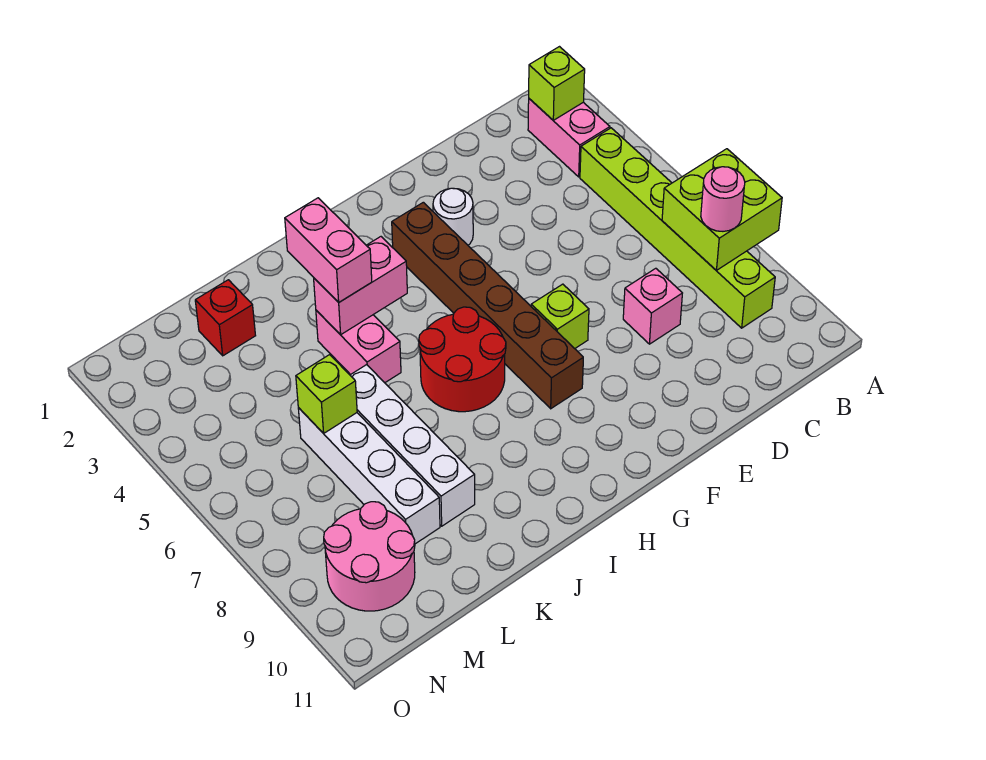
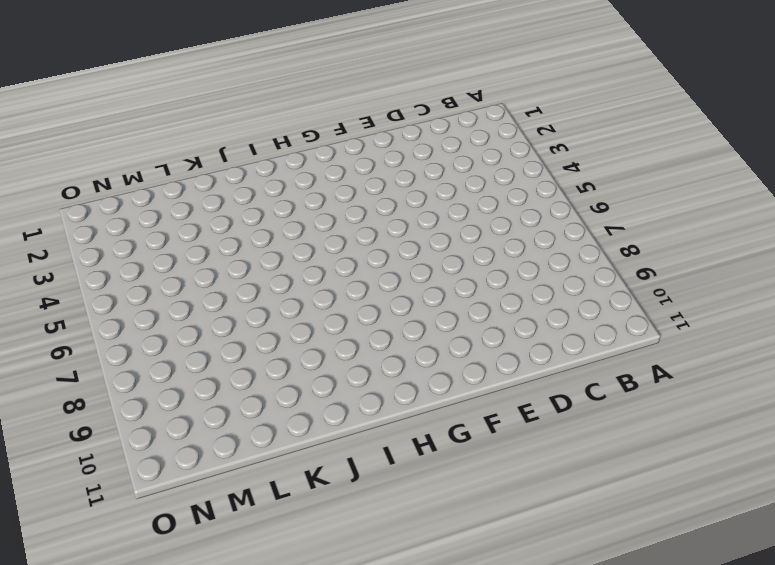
none -> pink 1x2 brick [528,99,610,177]
none -> lime 1x6 brick [580,128,775,328]
none -> pink 1x1 brick [623,268,682,344]

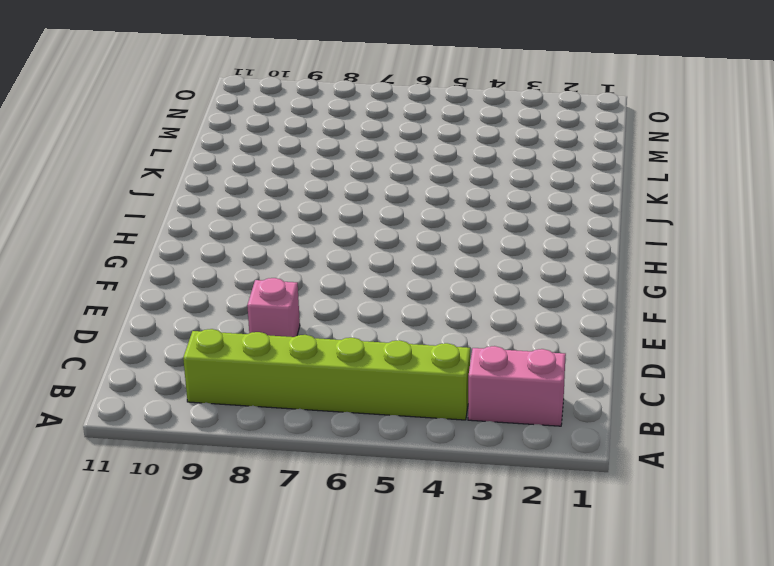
none -> white 1x1 round brick [433,188,473,245]
none -> lime 1x1 brick [531,284,589,349]
none -> brown 1x6 brick [392,202,583,409]

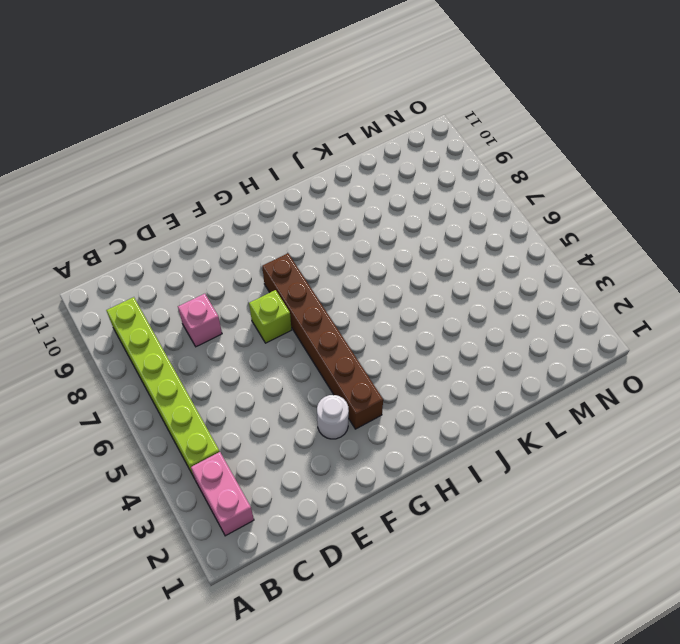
none -> red 2x2 round brick [419,307,506,412]
none -> pink 1x2 brick [316,310,401,383]
none -> white 1x4 brick [350,365,475,526]

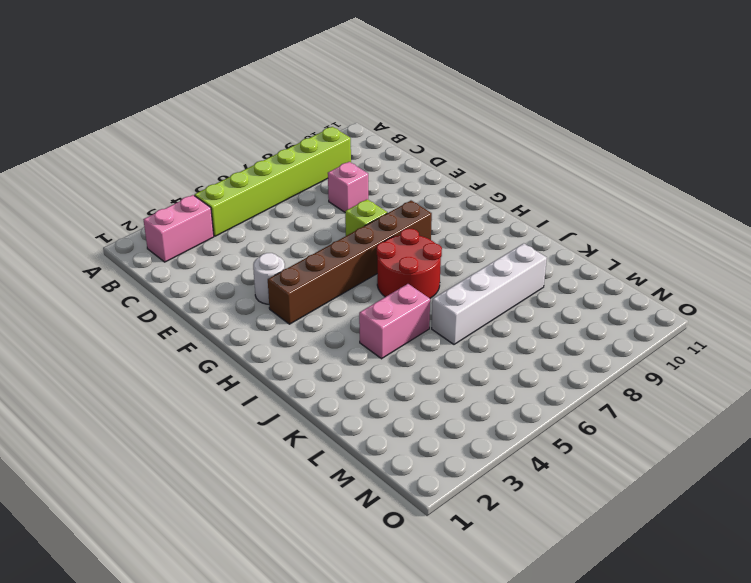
none -> red 1x1 brick [195,280,256,356]
none -> white 1x4 brick [298,408,440,544]
none -> pink 2x2 round brick [324,502,415,611]

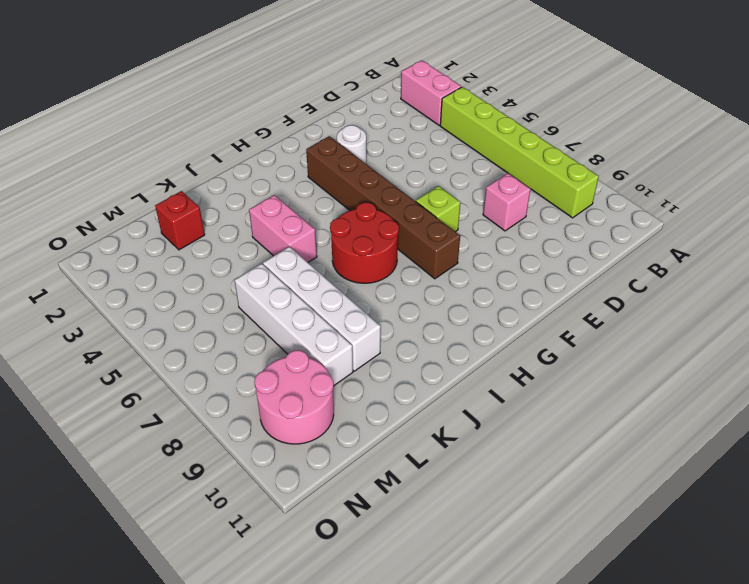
none -> lime 2x2 brick [662,149,782,270]
none -> lime 1x1 brick [529,47,585,120]
none -> pink 1x2 brick [314,237,407,335]

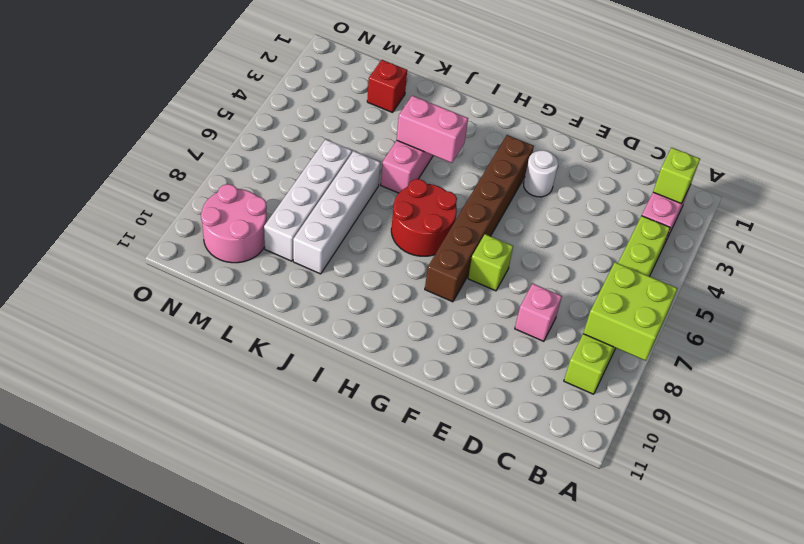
none -> lime 1x1 brick [296,355,357,434]
none -> pink 1x1 round brick [701,167,745,231]
none -> pink 1x2 brick [285,198,372,302]

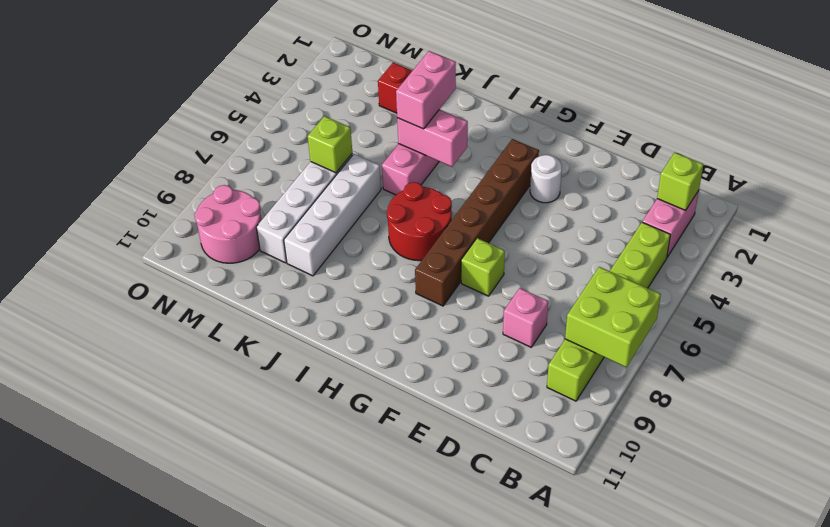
none -> pink 1x1 round brick [701,167,745,231]

